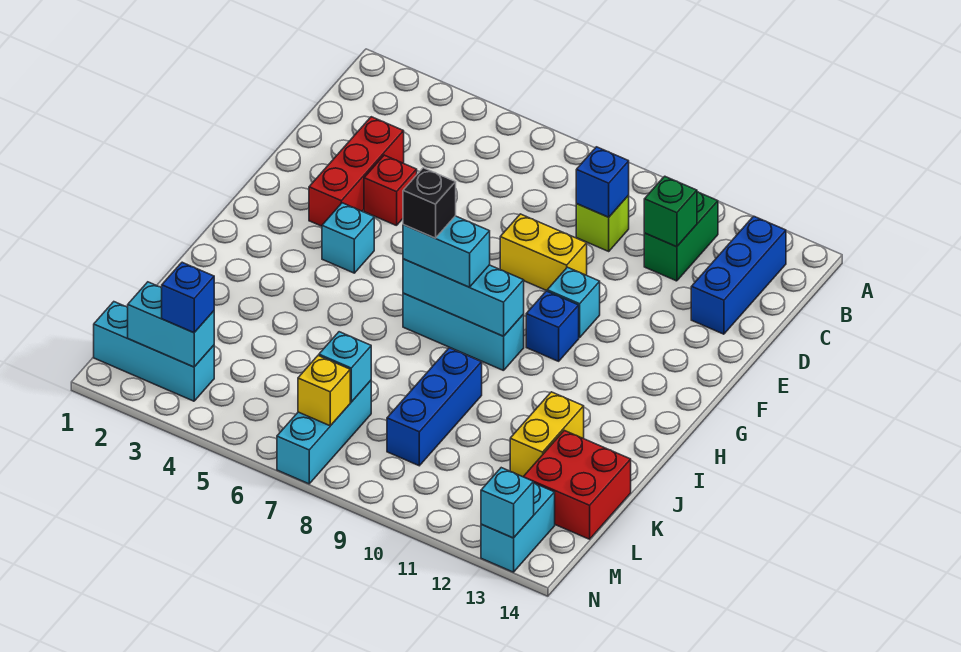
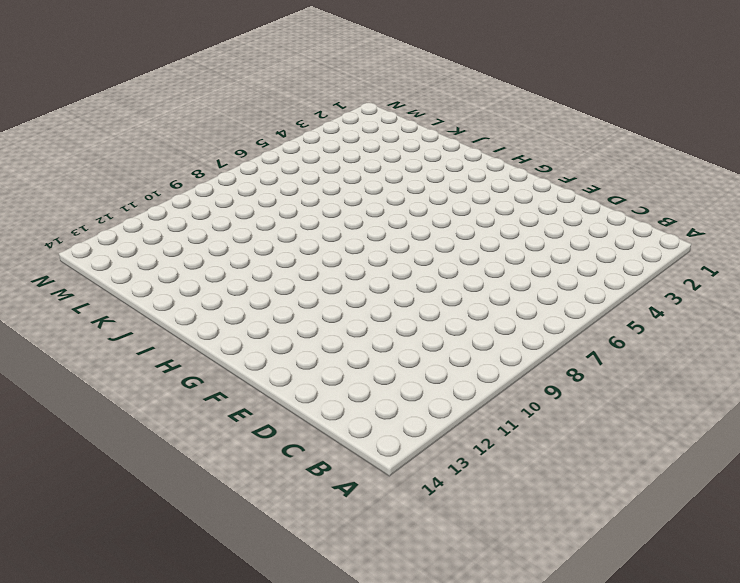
none -> green 1x2 brick [644,192,718,281]
none -> blue 1x3 brick [691,216,786,334]
none -> lime 1x1 brick [576,195,629,251]

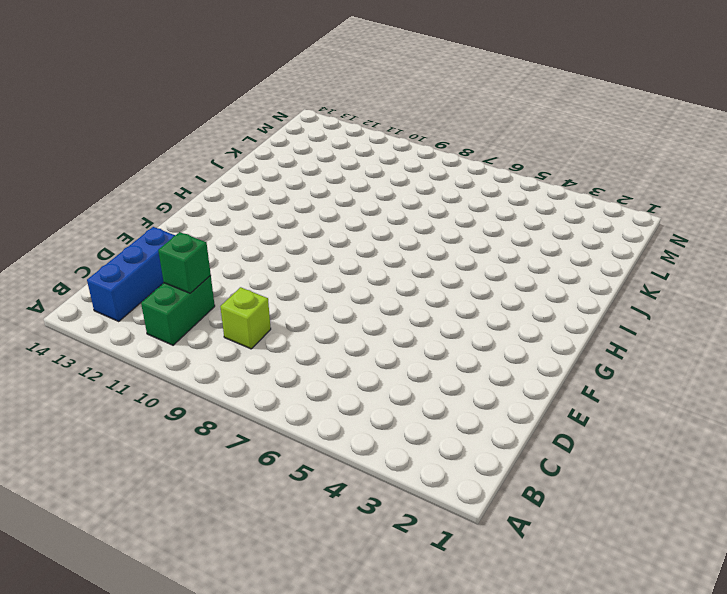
none -> red 1x3 brick [309,117,404,226]
none -> red 1x1 brick [364,155,417,226]
none -> yellow 1x2 brick [500,214,587,291]

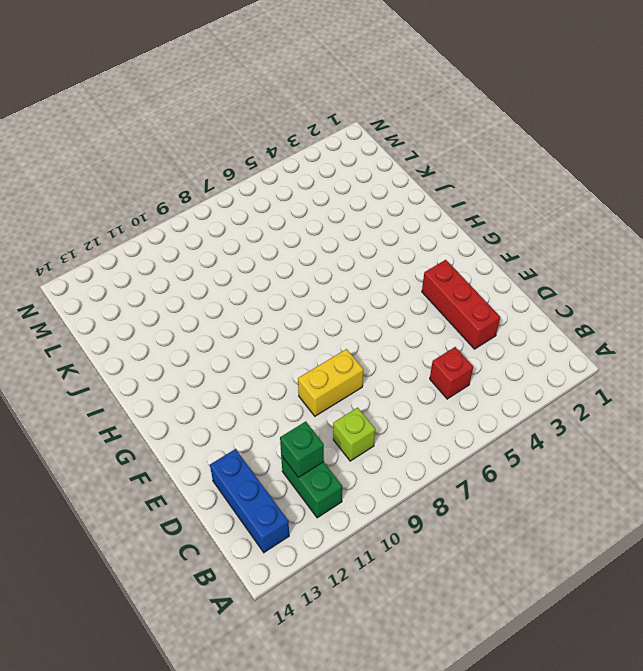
red 1x1 brick [430,347,473,399] -> red 1x1 brick moved to [364,155,417,226]
none -> cyan 1x1 brick [547,267,600,338]
none -> cyan 1x1 brick [322,203,374,273]
none -> blue 1x1 brick [526,291,579,361]

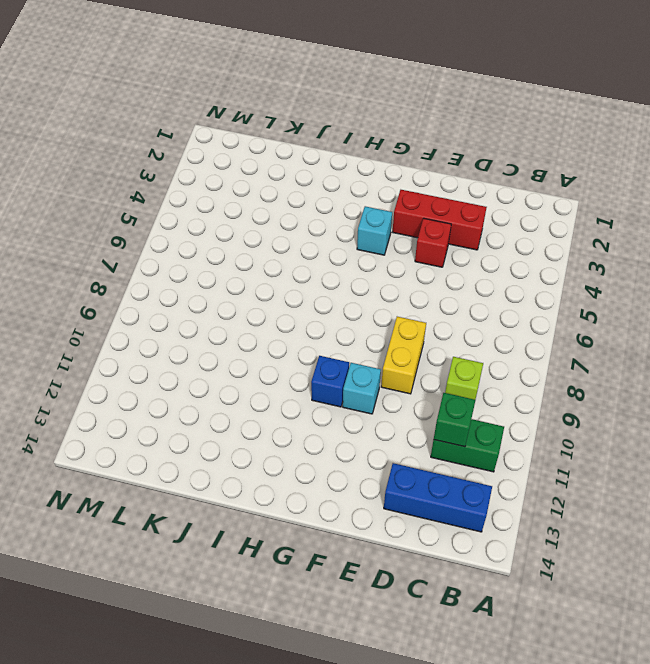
none -> cyan 1x3 brick [403,293,524,371]
none -> blue 1x3 brick [387,348,482,466]
none -> yellow 1x2 brick [510,392,584,477]

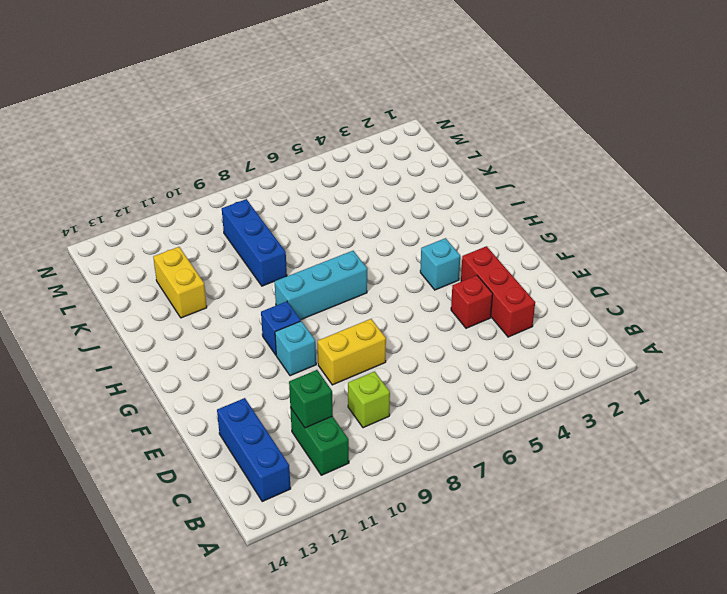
none -> red 2x2 brick [523,430,631,539]
none -> cyan 1x3 brick [277,381,371,484]
none -> cyan 1x3 brick [94,302,214,401]

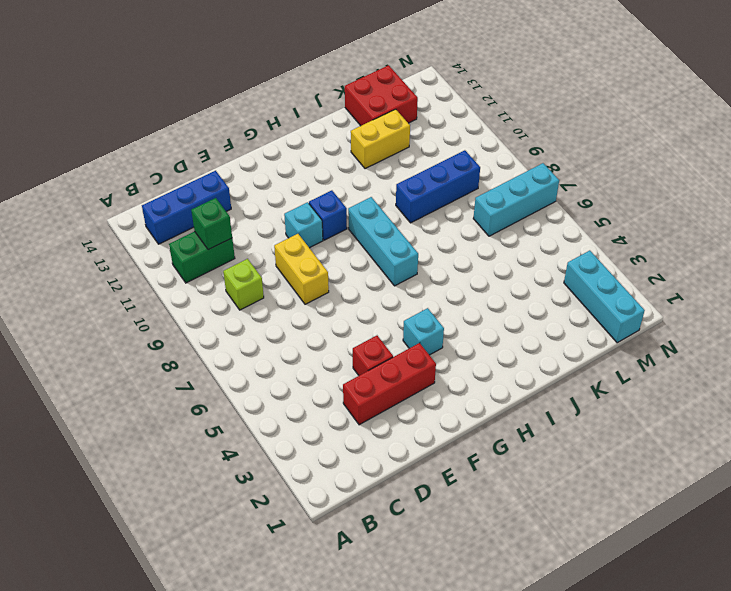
none -> cyan 1x2 brick [481,483,555,572]
none -> blue 1x1 brick [576,147,629,217]
none -> cyan 1x3 brick [403,259,524,336]

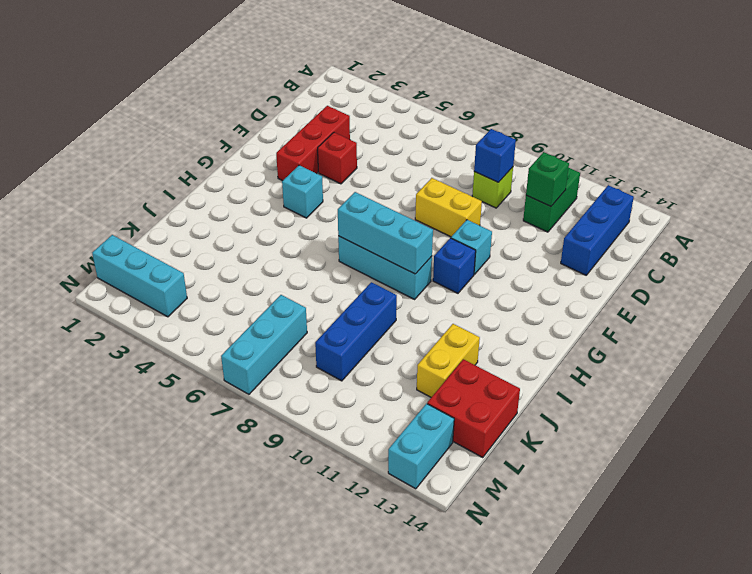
none -> cyan 1x1 brick [319,332,371,402]
none -> cyan 1x2 brick [128,282,214,367]
none -> yellow 1x1 brick [298,356,350,426]

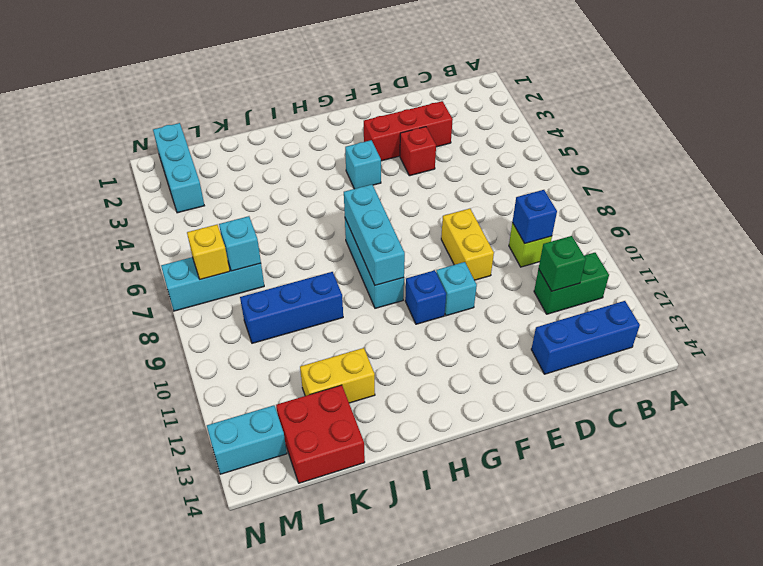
none -> cyan 1x2 brick [128,282,214,367]
none -> cyan 1x1 brick [481,468,534,538]
none -> cyan 1x2 brick [403,216,490,287]

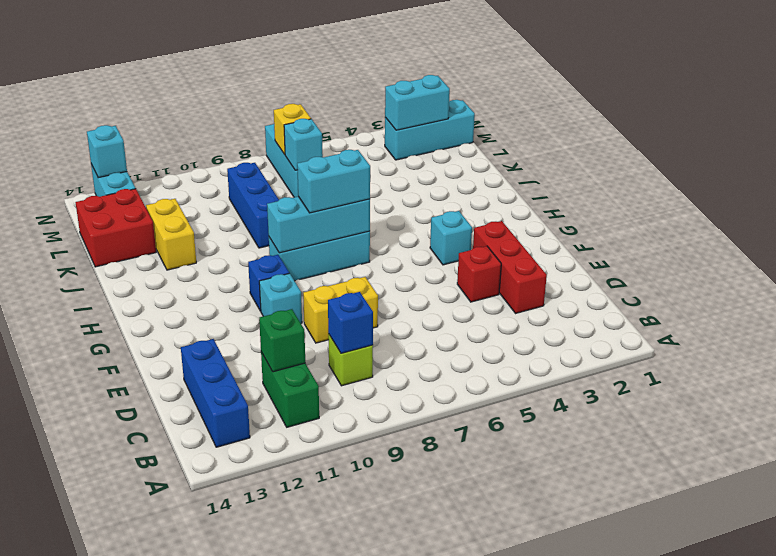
none -> blue 1x1 brick [162,262,214,333]
none -> black 1x1 brick [403,168,456,238]

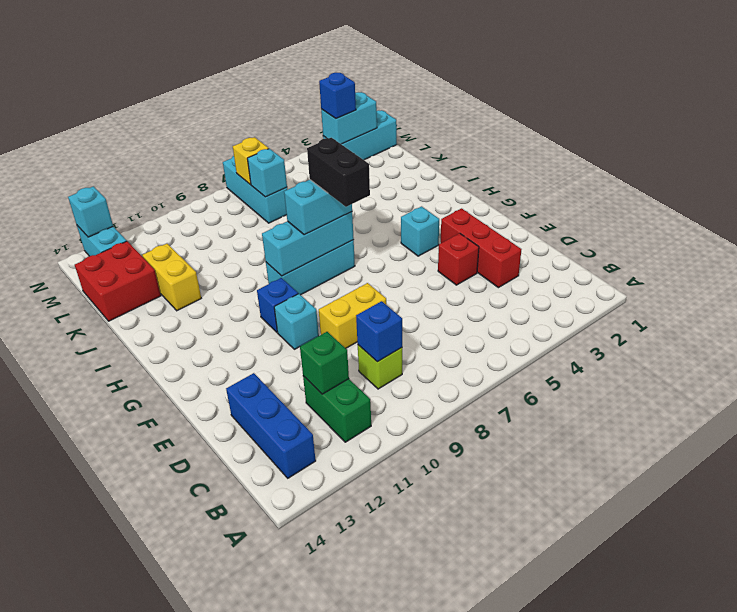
black 1x2 brick [307,138,370,207] -> black 1x1 brick [403,168,456,238]
none -> blue 1x3 brick [387,348,482,466]

